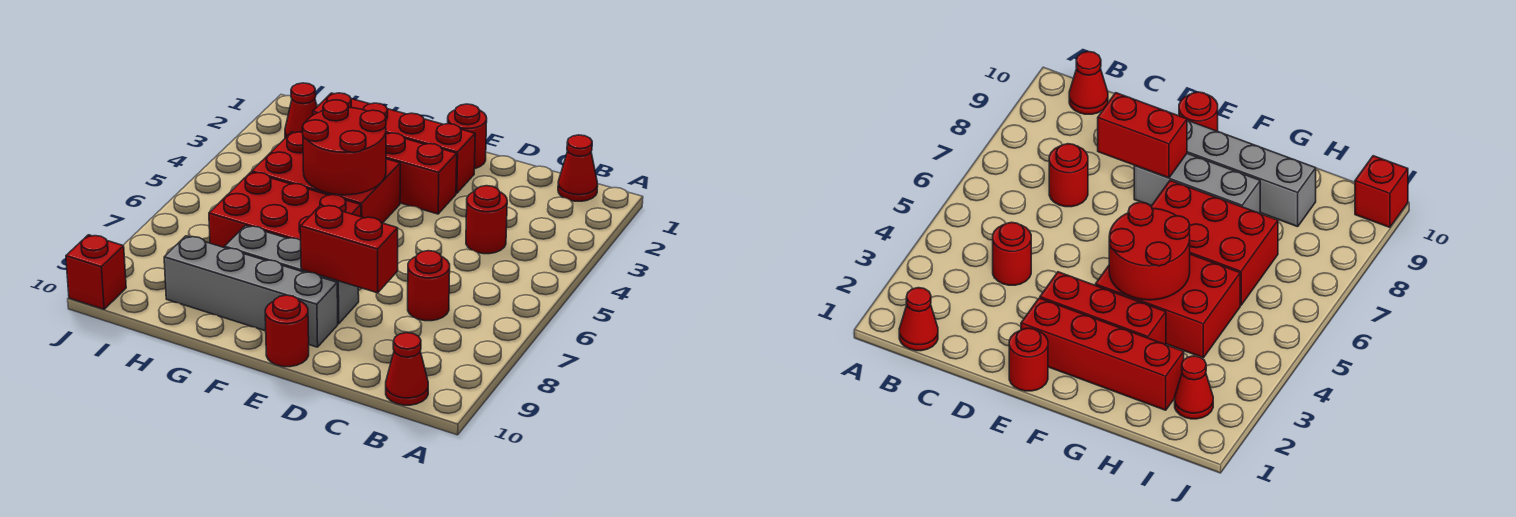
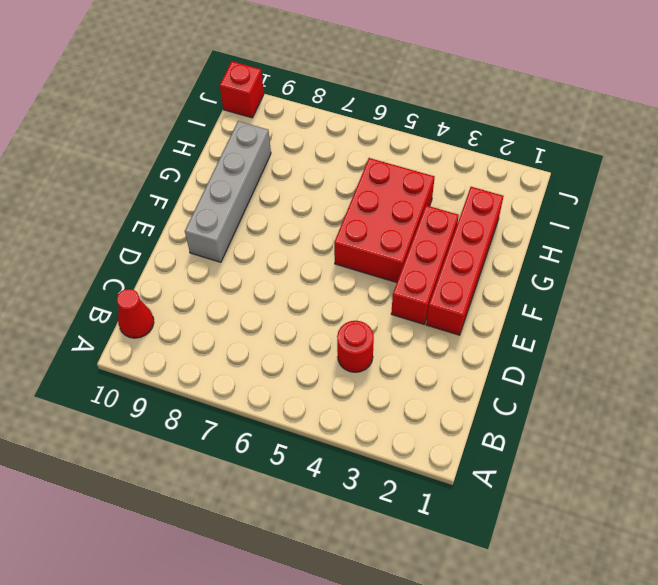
none -> red 1x1 cone [558,135,598,201]
none -> red 1x1 round brick [408,251,450,321]
none -> red 1x1 round brick [448,104,487,169]

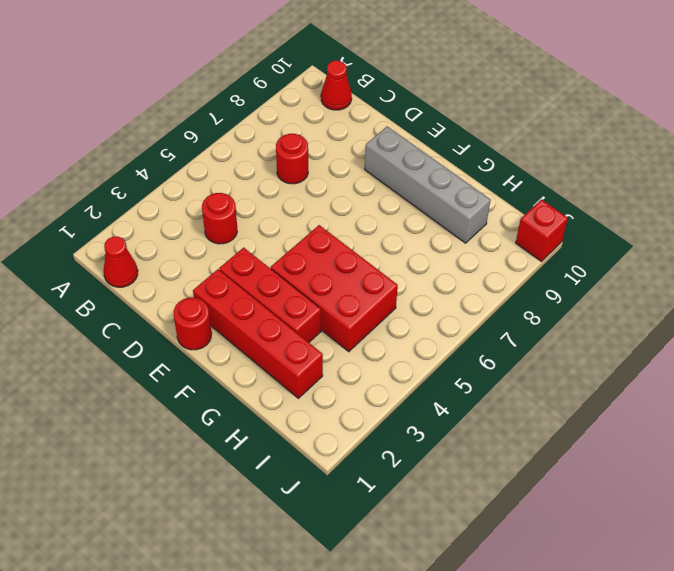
none -> grey 1x3 brick [225,226,359,324]
none -> red 1x1 round brick [265,295,309,367]
none -> red 2x3 brick [209,172,361,248]

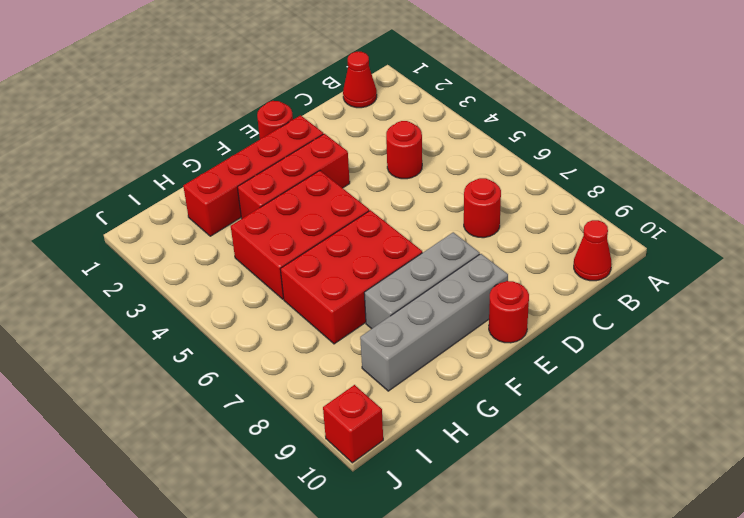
none -> red 1x1 cone [285,83,317,138]
none -> red 1x2 brick [300,205,398,293]
none -> red 2x2 round brick [302,100,386,195]

